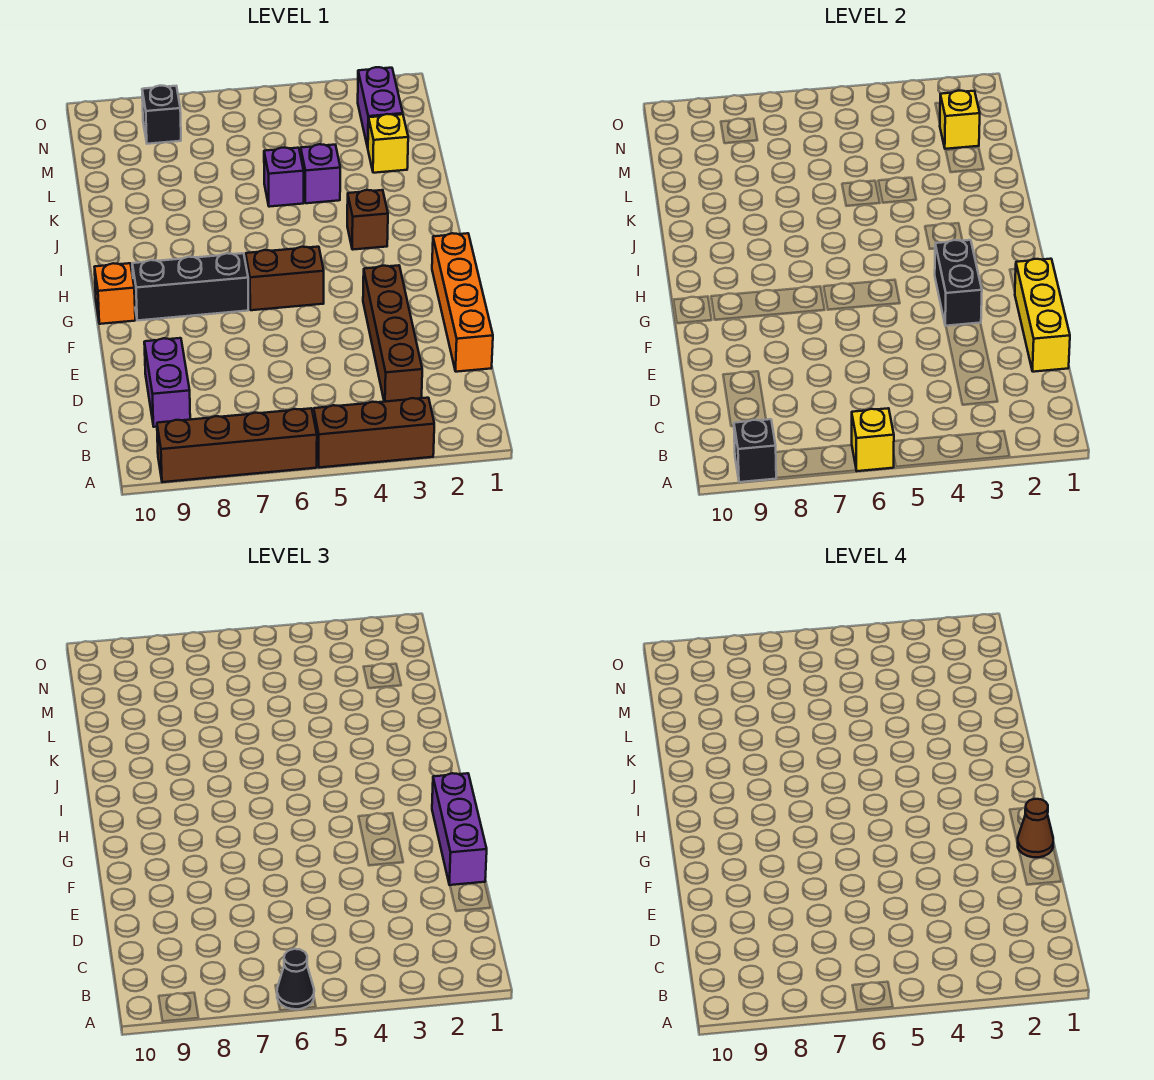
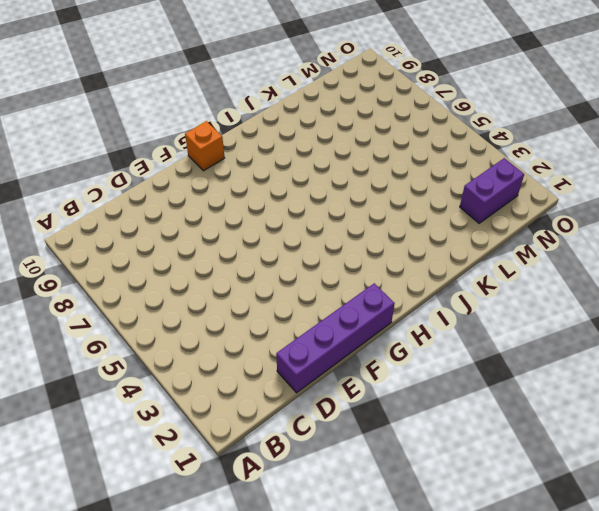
purple 1x4 brick [276,283,395,393] -> orange 1x4 brick [432,233,493,372]
none -> brown 1x3 brick [314,398,434,468]
none -> brown 1x4 brick [157,408,317,482]
none -> brown 1x4 brick [363,265,422,402]

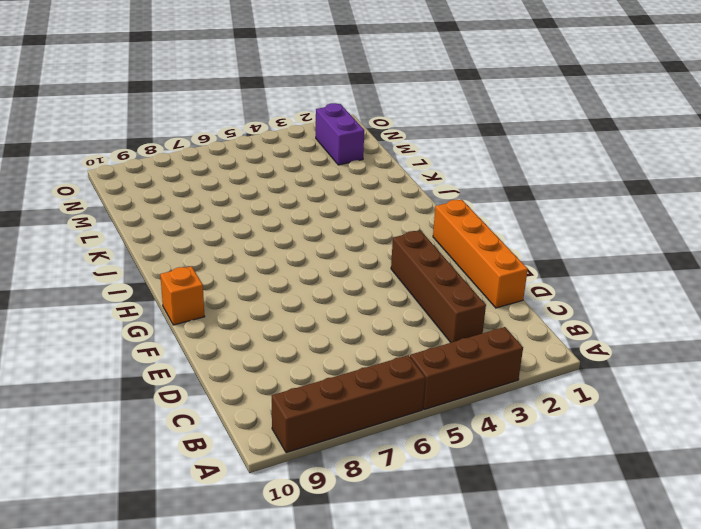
none -> purple 1x2 brick [144,338,190,427]
none -> brown 1x2 brick [246,247,324,310]
none -> black 1x3 brick [132,253,248,321]

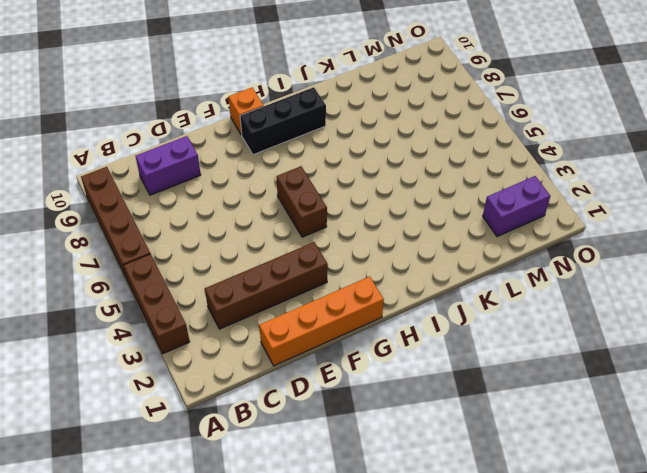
black 1x3 brick [240,87,326,155] -> black 1x3 brick turned to [132,253,248,321]
none -> brown 1x1 brick [347,190,388,250]
none -> purple 1x1 brick [301,144,340,203]
none -> purple 1x1 brick [264,148,304,207]

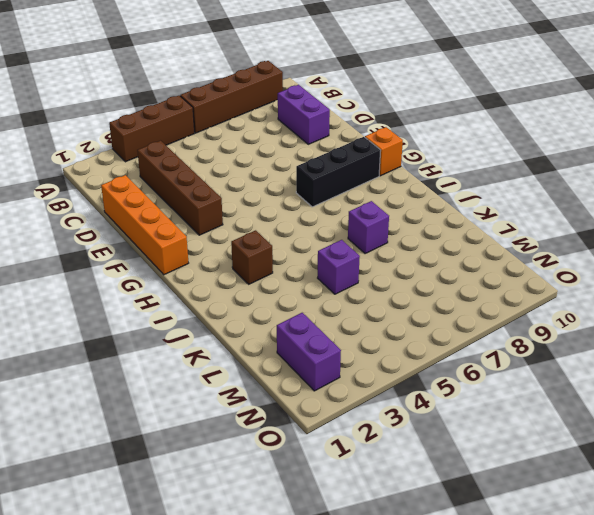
purple 1x1 brick [348,201,389,254] -> purple 1x1 brick moved to [301,144,340,203]
none -> brown 1x2 brick [246,247,324,310]
none -> yellow 1x1 brick [368,114,408,173]
none -> black 1x1 brick [142,86,181,144]

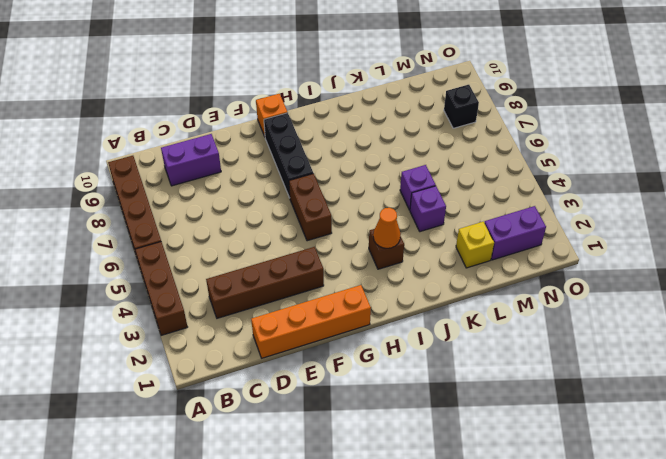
orange 1x1 cone [373,208,401,248] -> none
none -> yellow 1x1 brick [852,408,894,471]
none -> black 1x1 brick [734,419,776,482]
none -> yellow 1x3 brick [1015,259,1070,372]

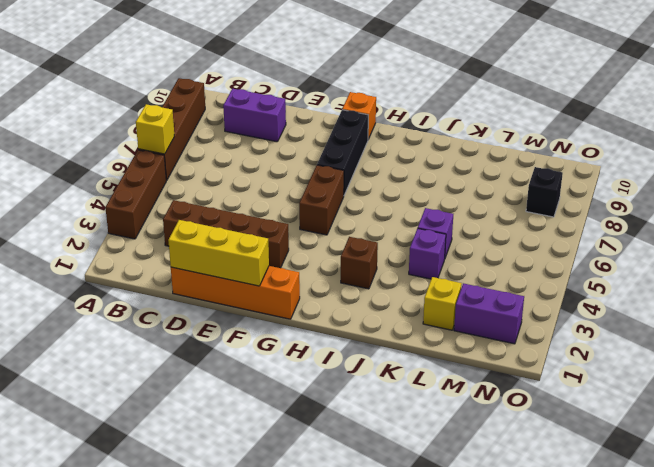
none -> black 1x1 brick [734,419,776,482]
none -> black 1x2 brick [935,240,982,326]
none -> yellow 1x1 brick [940,91,980,149]

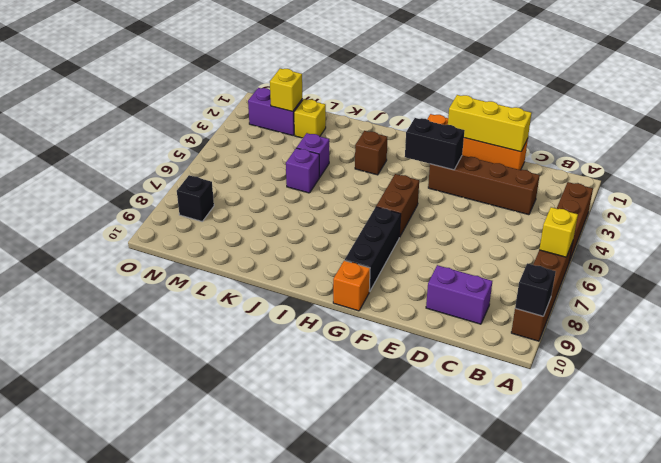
none -> black 1x1 cone [277,949,314,1009]
none -> purple 1x3 brick [432,773,487,885]
none -> brown 1x1 cone [1017,799,1053,857]

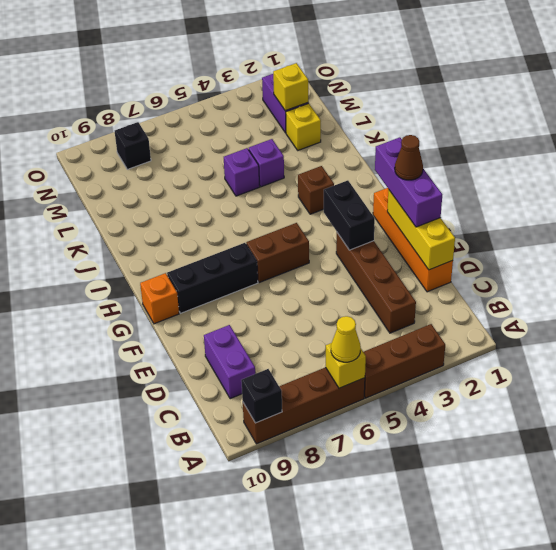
yellow 1x1 cone [331,316,361,362] -> black 1x1 cone [277,949,314,1009]

